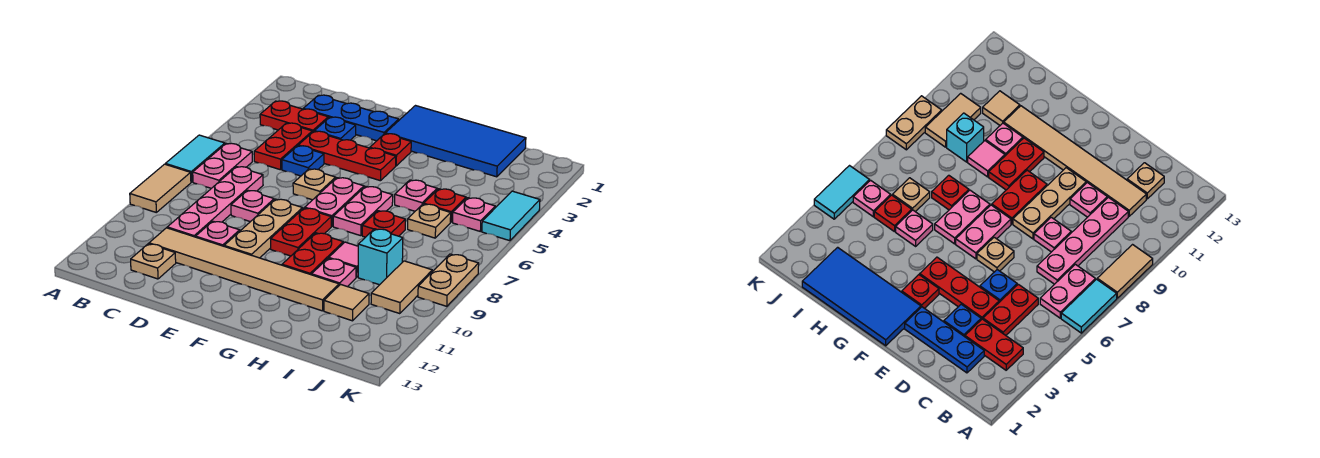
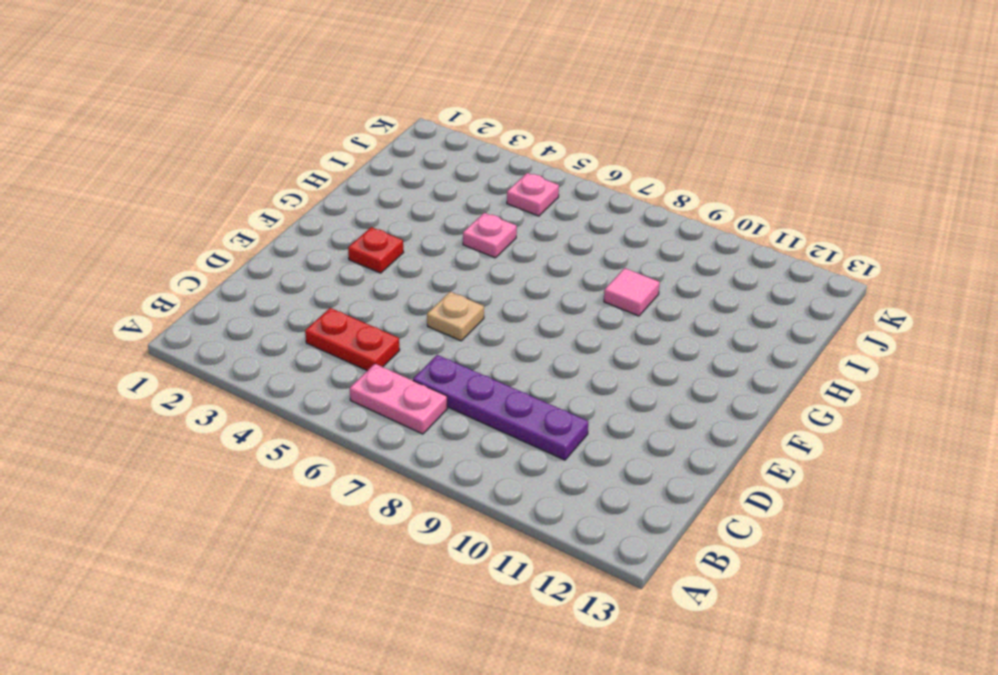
purple 1x4 plate [413,355,588,460] -> pink 1x4 plate [167,167,263,237]
none -> cyan 1x2 tile [166,135,225,182]
none -> tan 1x2 tile [130,164,191,212]
none -> red 1x2 plate [260,101,328,132]
none -> blue 1x3 plate [303,95,399,141]

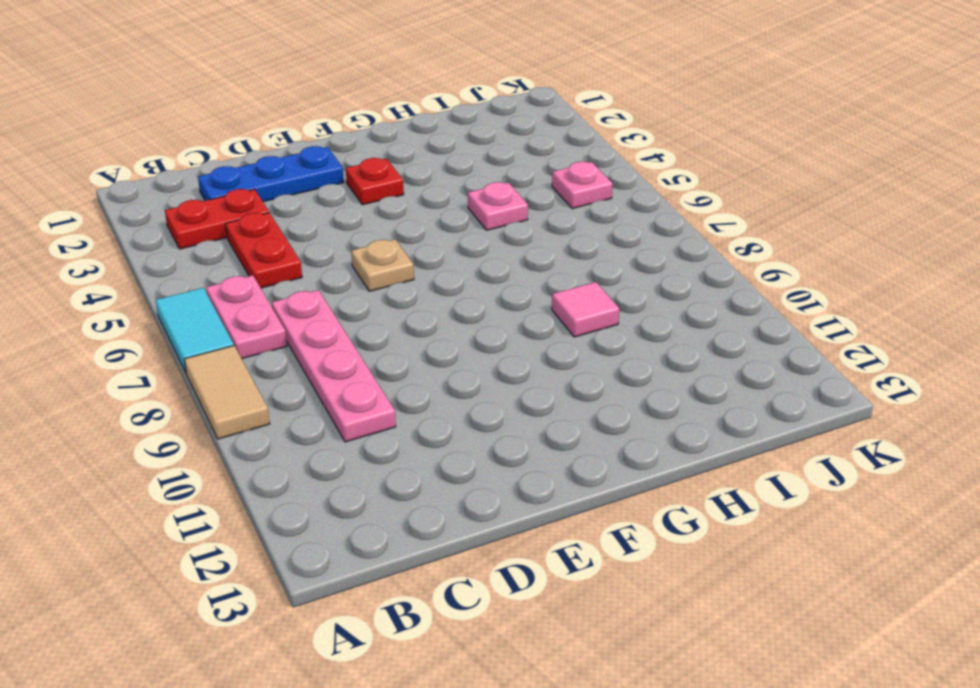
none -> tan 1x6 tile [149,228,339,311]
none -> tan 1x1 plate [131,244,176,279]
none -> blue 1x1 plate [314,117,356,140]
none -> red 1x3 plate [298,131,396,181]

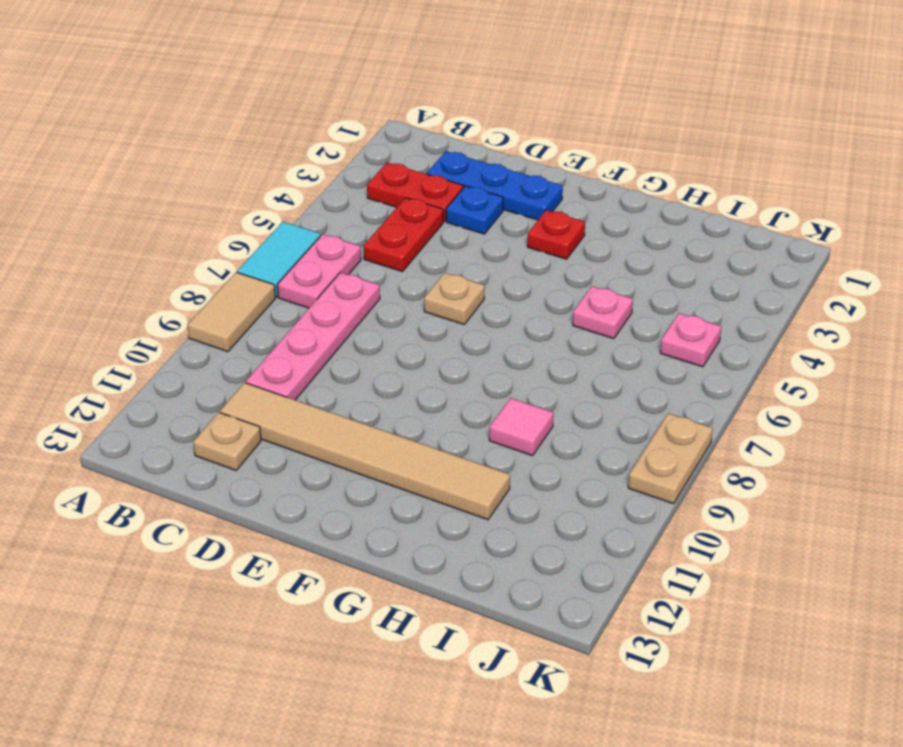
none -> red 1x3 plate [298,131,396,181]
none -> blue 1x1 plate [282,146,324,176]
none -> pink 1x1 plate [231,190,274,222]
none -> pink 1x1 plate [196,221,240,246]

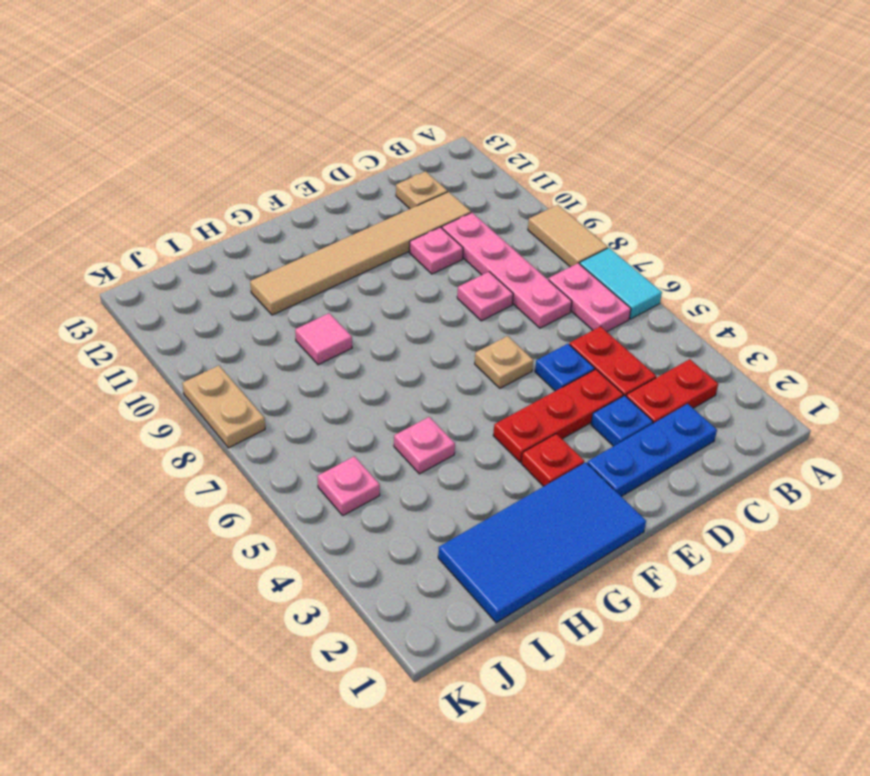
none -> tan 1x3 plate [224,199,303,258]
none -> pink 1x2 plate [305,178,364,226]
none -> red 1x2 plate [271,208,331,256]
none -> pink 1x2 plate [333,186,393,236]

